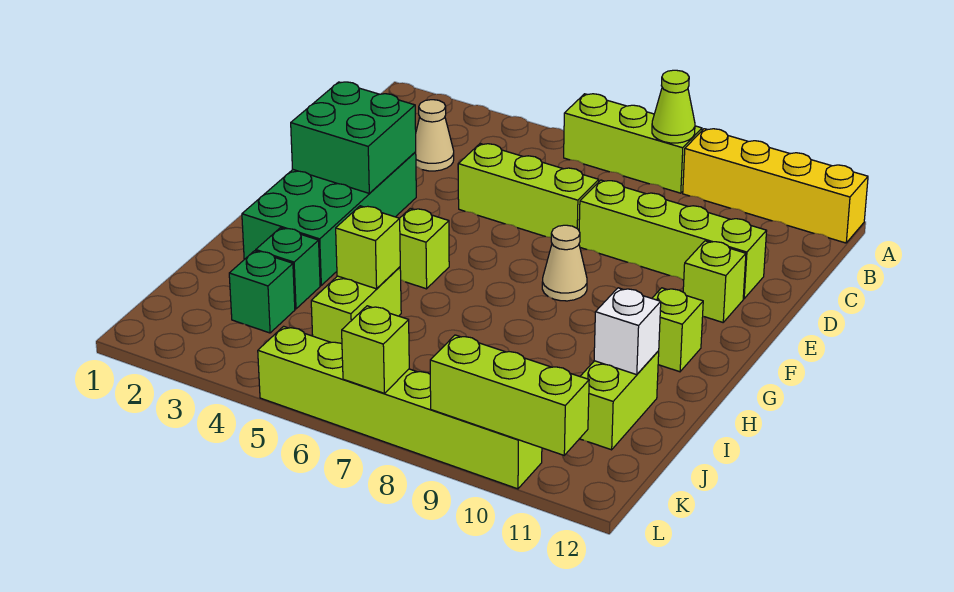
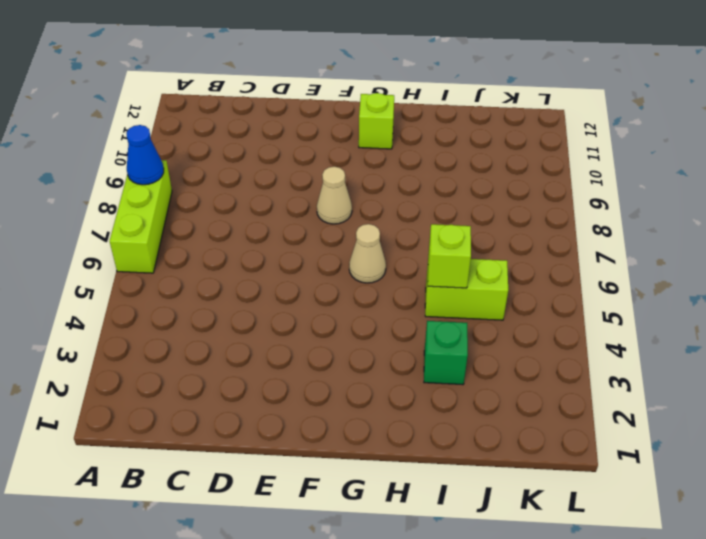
blue 1x1 cone [126,125,164,185] -> lime 1x1 cone [652,70,695,143]
tan 1x1 cone [349,224,386,283] -> tan 1x1 cone moved to [416,100,454,171]
none -> yellow 1x4 brick [683,129,868,243]
none -> lime 1x3 brick [458,144,599,237]
none -> lime 1x4 brick [579,180,767,299]

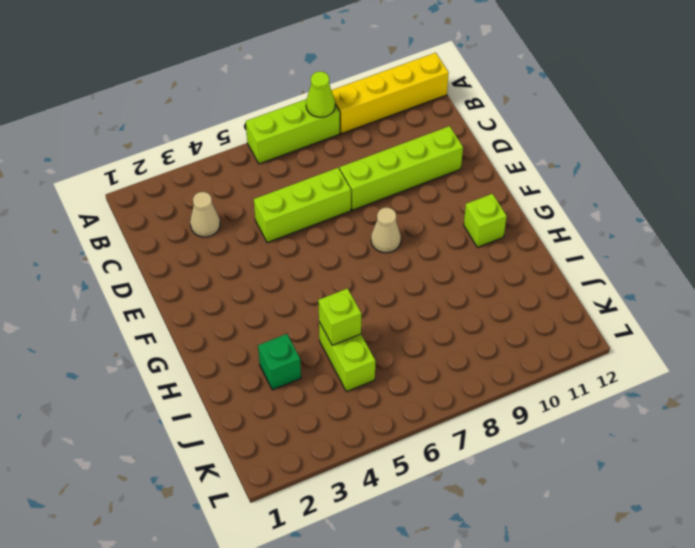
none -> green 2x4 brick [242,152,416,285]
none -> lime 1x1 brick [683,241,746,322]
none -> lime 1x1 brick [400,208,449,289]

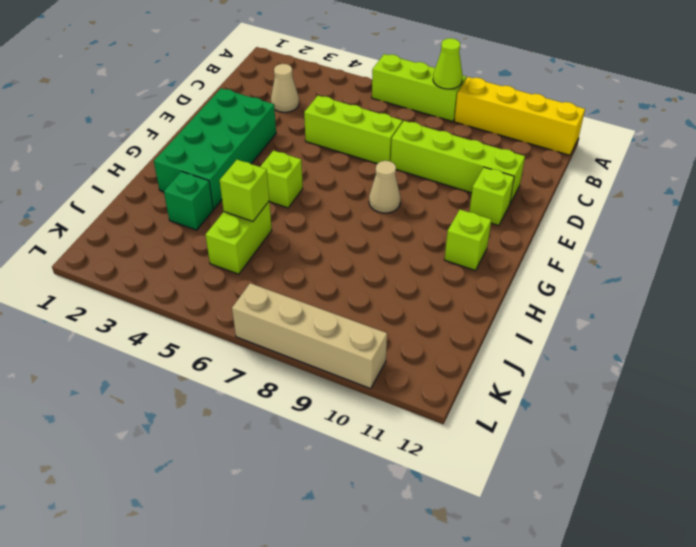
tan 1x4 brick [232,283,387,389] -> lime 1x6 brick [258,326,542,489]
none -> lime 1x2 brick [580,351,659,450]
none -> green 1x1 brick [229,251,295,333]
none -> green 2x2 brick [291,82,416,193]

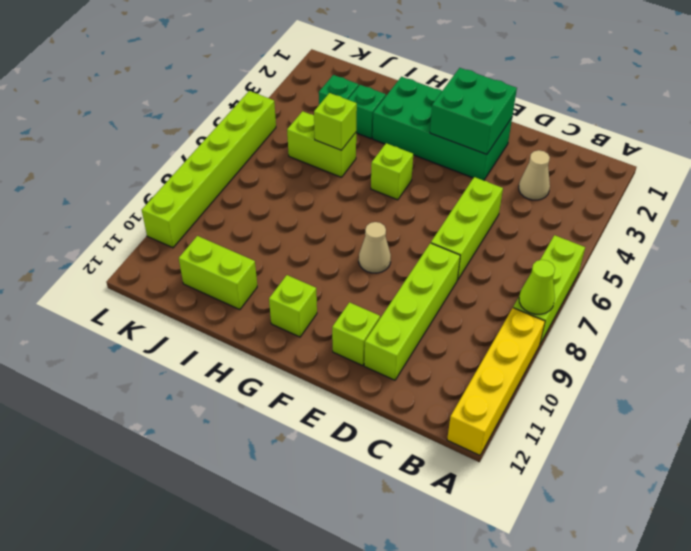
none -> white 1x1 brick [594,288,661,375]
none -> lime 1x1 brick [342,306,409,393]
none -> lime 1x3 brick [430,335,589,455]

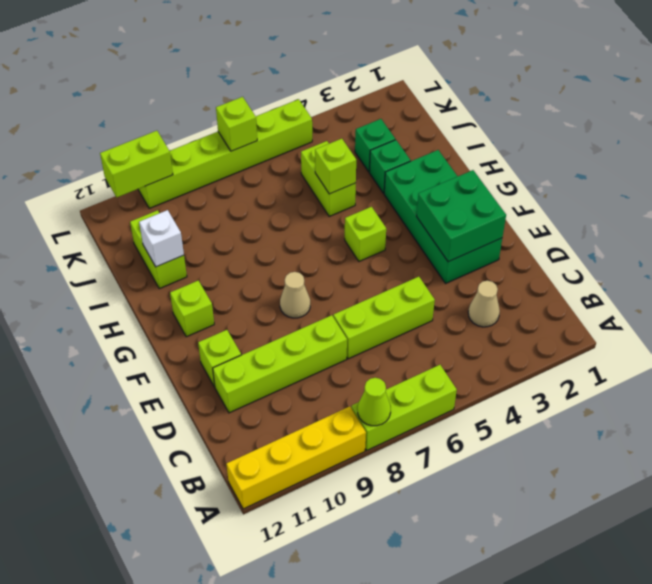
lime 1x2 brick [100,131,173,197] -> lime 1x3 brick [430,335,589,455]

